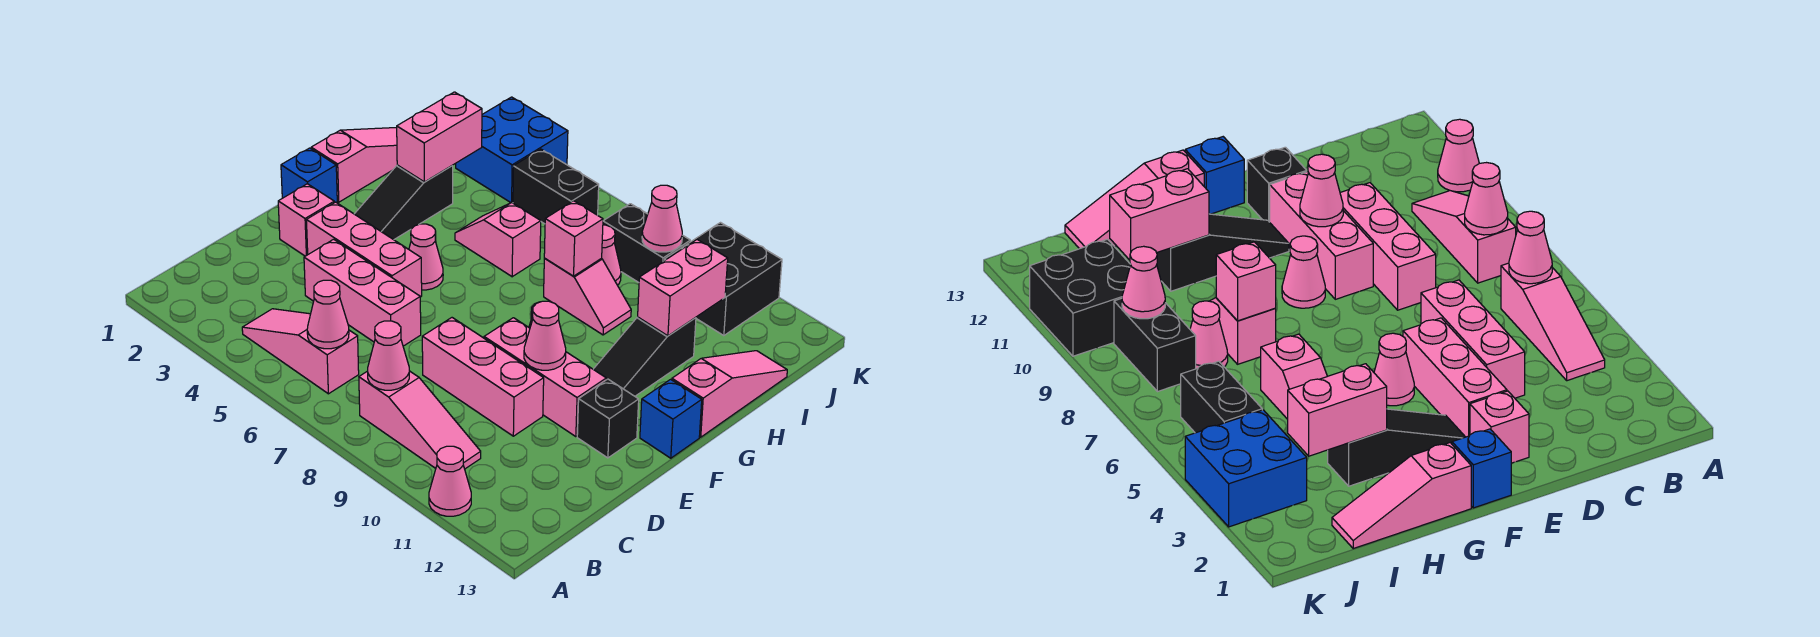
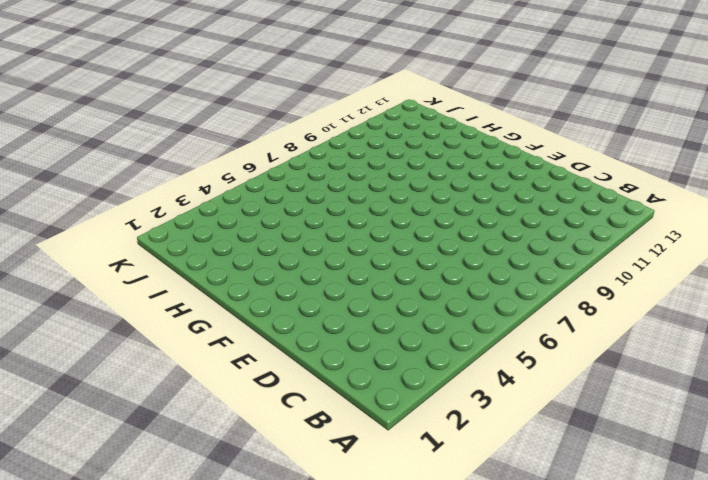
none -> pink 1x1 cone [429,446,471,516]
none -> pink 1x3 slope [242,309,359,394]
none -> pink 1x3 slope [359,371,481,469]
none -> pink 1x3 brick [304,239,421,346]

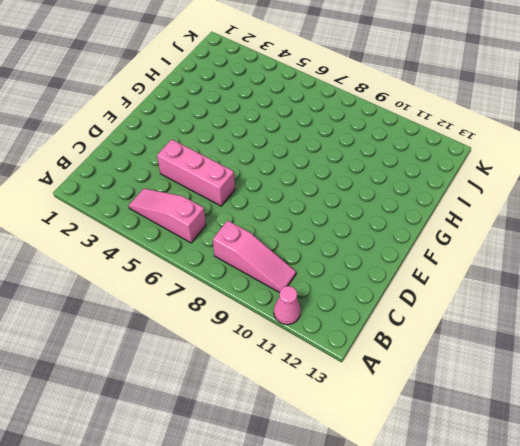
none -> pink 1x3 brick [422,318,544,436]
none -> pink 1x1 brick [278,184,334,256]
none -> pink 1x3 brick [306,202,422,297]
none -> pink 1x3 brick [484,318,606,437]

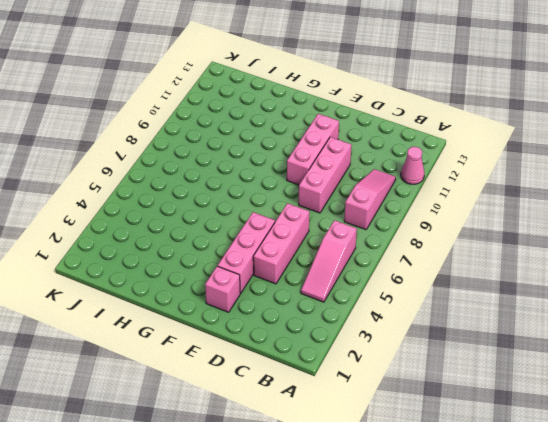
none -> black 1x1 brick [577,379,639,458]
none -> blue 1x1 brick [281,148,337,203]
none -> black 1x3 slope [355,165,453,240]
none -> pink 1x1 cone [409,224,443,290]

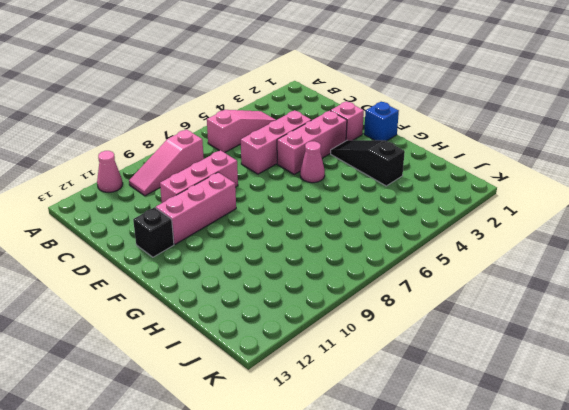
none -> pink 1x1 cone [1282,236,1325,308]
none -> black 1x3 slope [593,317,696,396]
none -> blue 1x1 brick [640,379,702,458]
none -> pink 1x3 slope [311,127,397,202]

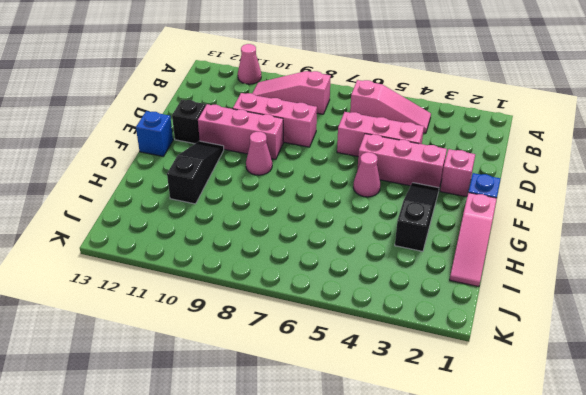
none -> pink 1x3 slope [672,351,787,437]
none -> pink 1x2 slope [455,203,541,277]
none -> pink 1x2 slope [544,259,631,335]
none -> pink 1x1 cone [601,225,621,285]

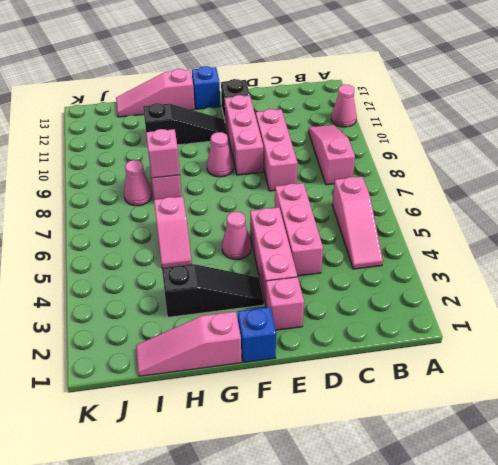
none -> blue 2x2 brick [456,97,568,203]
none -> black 1x2 brick [513,149,599,224]
none -> black 1x2 brick [603,204,690,282]
none -> black 2x2 brick [665,223,782,336]

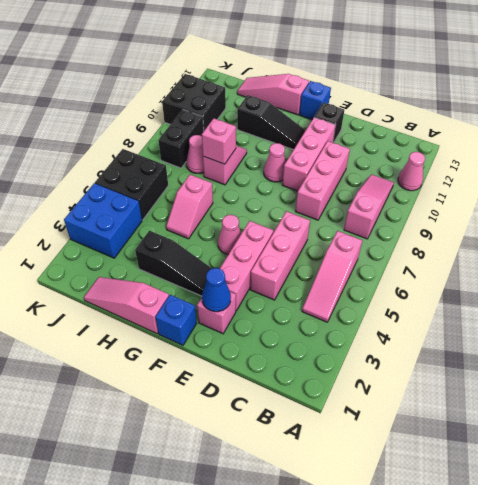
blue 1x1 cone [202,268,231,312] -> none
black 2x2 brick [95,149,168,220] -> black 1x2 brick [513,149,599,224]
none -> pink 1x1 cone [307,280,349,349]
none -> pink 1x1 cone [368,321,409,390]
none -> pink 1x1 cone [524,301,566,370]
none -> pink 1x2 brick [397,92,482,182]

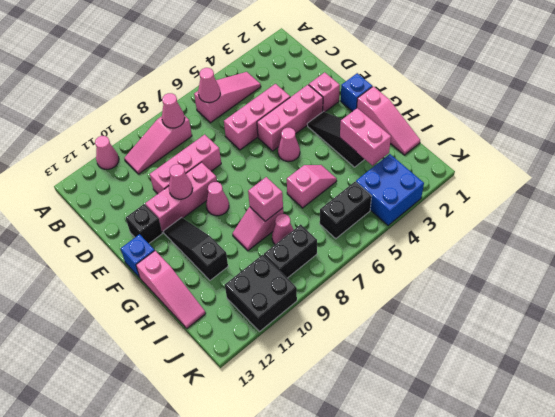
none -> pink 1x2 brick [638,240,728,336]
none -> pink 1x1 cone [642,185,682,252]

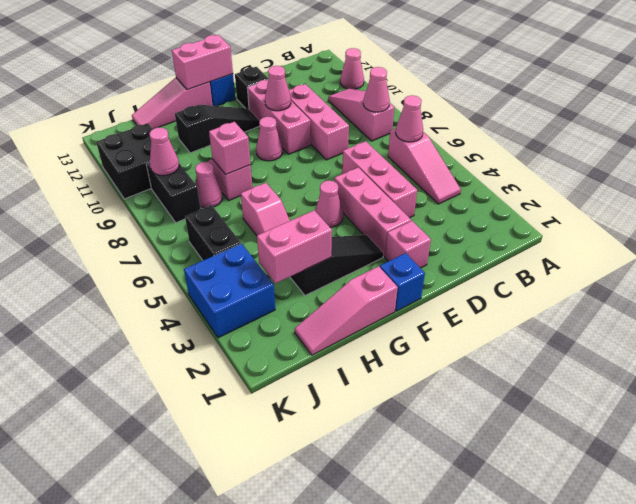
pink 1x2 brick [172,35,233,90] -> pink 1x2 brick moved to [638,240,728,336]

